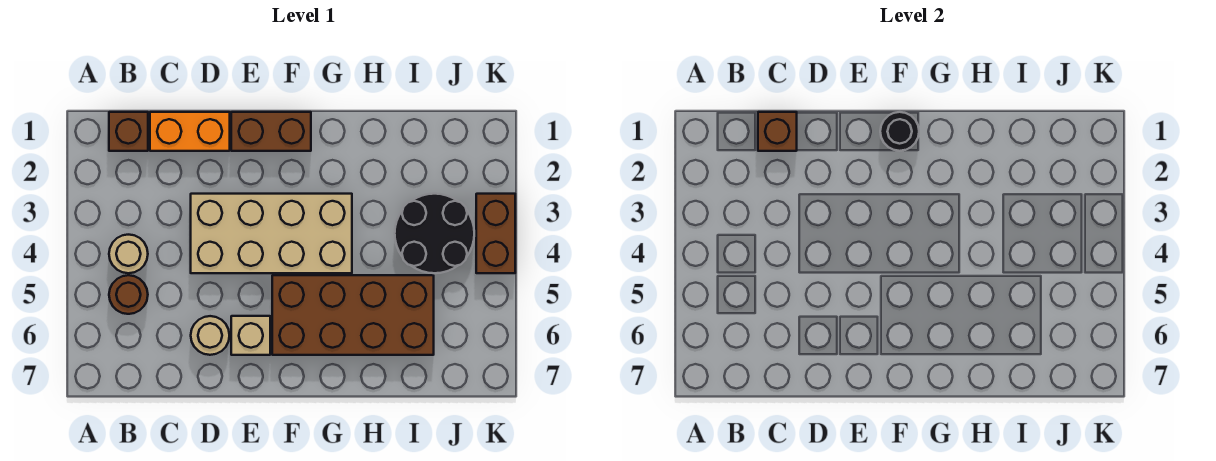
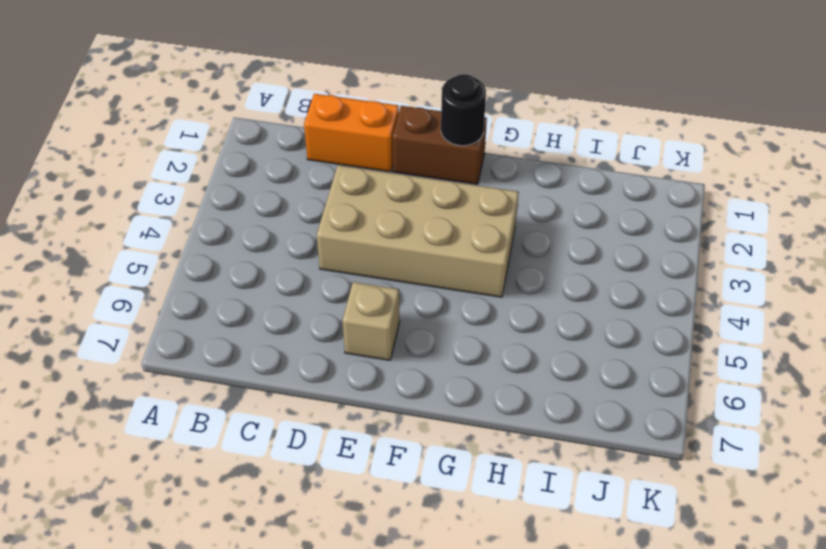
none -> brown 1x1 brick [109,112,148,151]
none -> tan 1x1 round brick [109,235,148,273]
none -> brown 1x1 round brick [109,275,148,314]

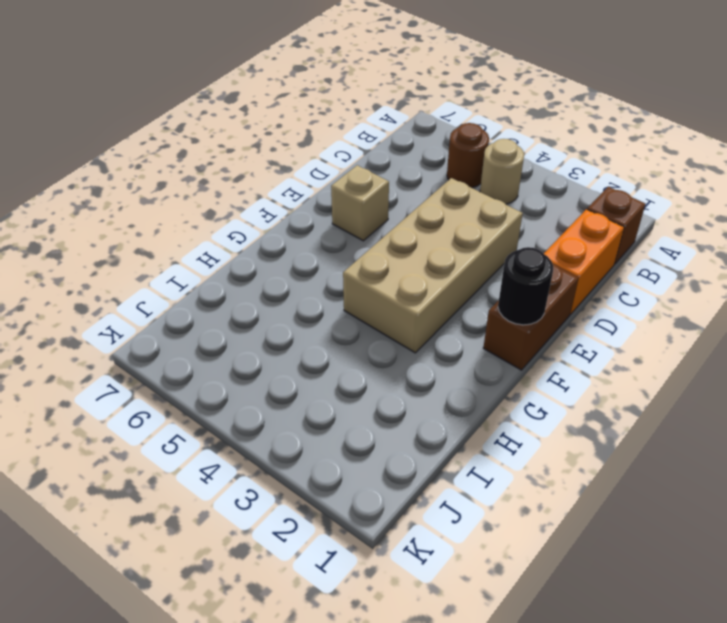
none -> tan 1x1 round brick [191,316,229,355]
none -> brown 2x4 brick [272,275,434,355]
none -> black 2x2 round brick [395,194,474,273]

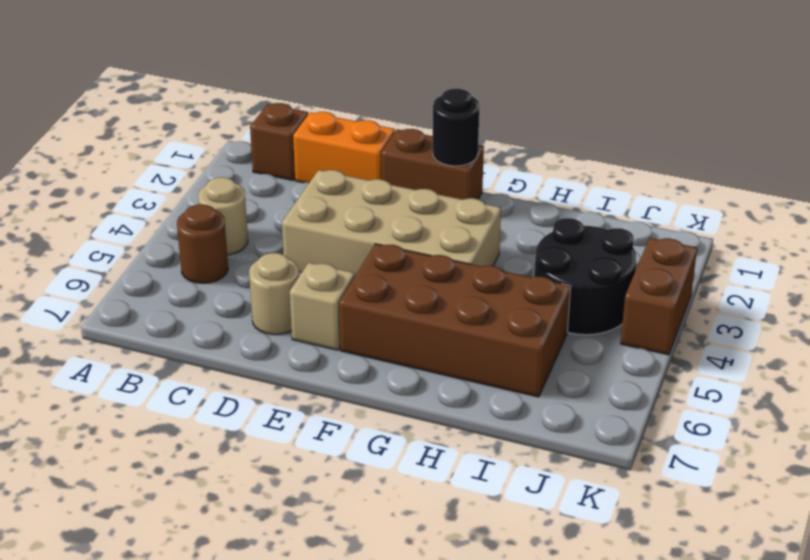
none -> brown 1x1 brick [758,112,797,151]

